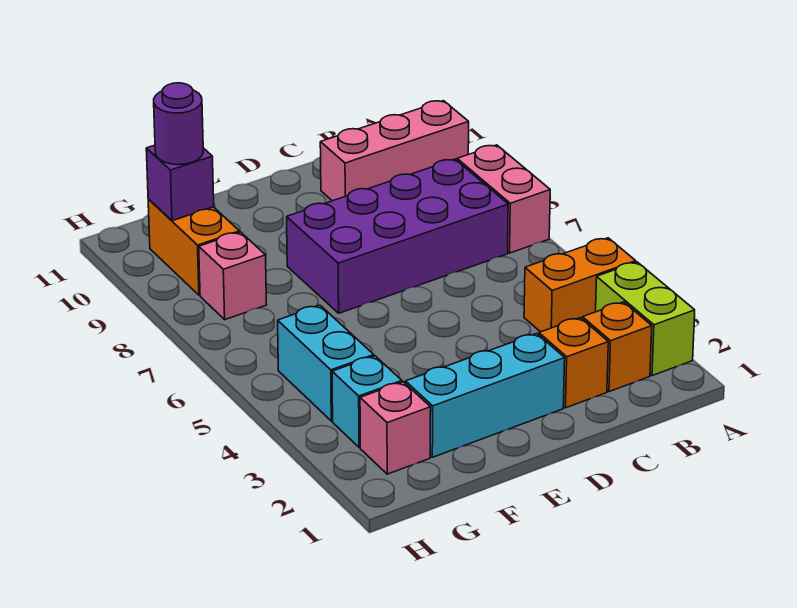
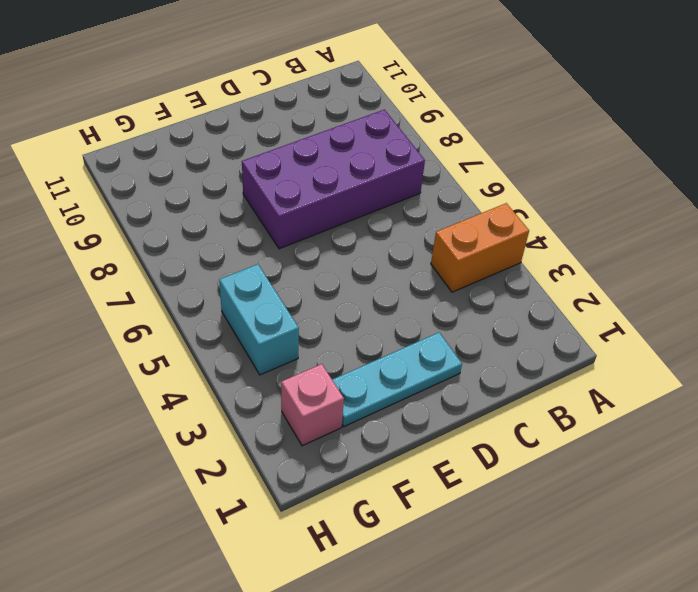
cyan 1x3 plate [332,333,462,426] -> cyan 1x3 brick [405,333,565,457]
none -> lime 1x2 brick [596,262,695,376]
none -> pink 1x2 brick [457,145,550,253]
none -> pink 1x3 brick [320,101,469,201]

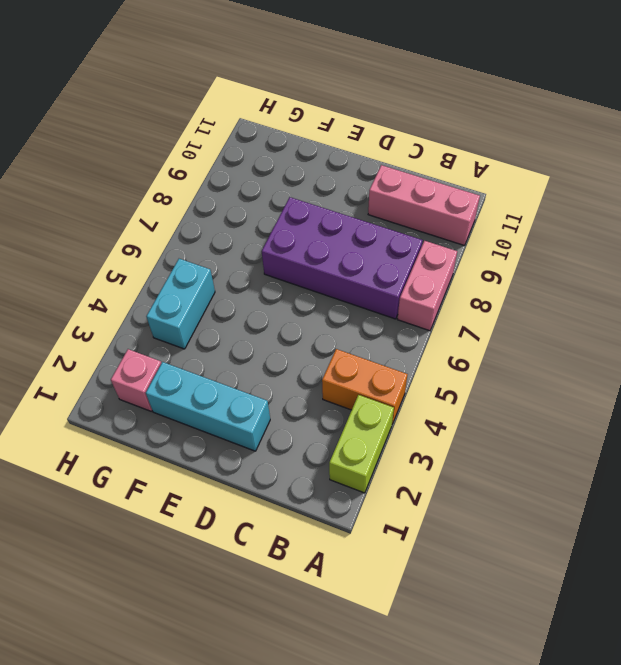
none -> orange 1x1 brick [582,302,652,392]
none -> orange 1x1 brick [539,318,608,408]
none -> cyan 1x1 brick [332,356,402,447]

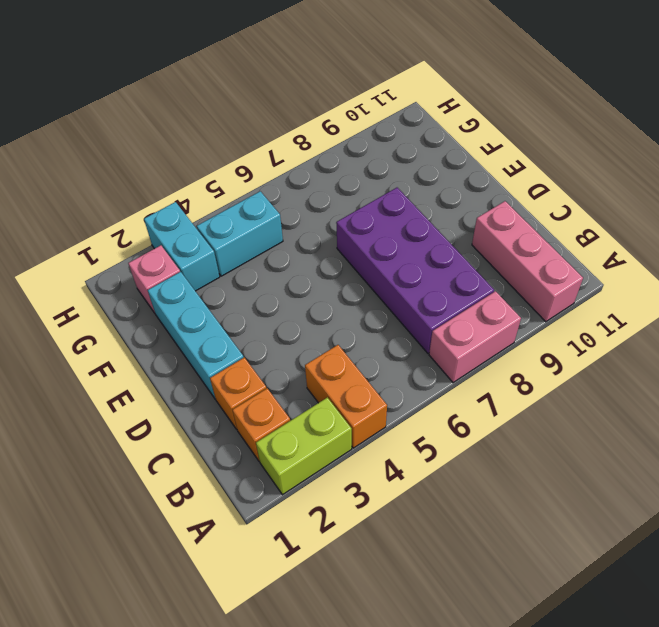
cyan 1x2 brick [144,202,220,291] -> cyan 1x1 brick [332,356,402,447]
none -> pink 1x1 brick [199,232,266,320]
none -> orange 1x2 brick [148,199,240,295]
none -> purple 1x1 brick [146,145,214,221]

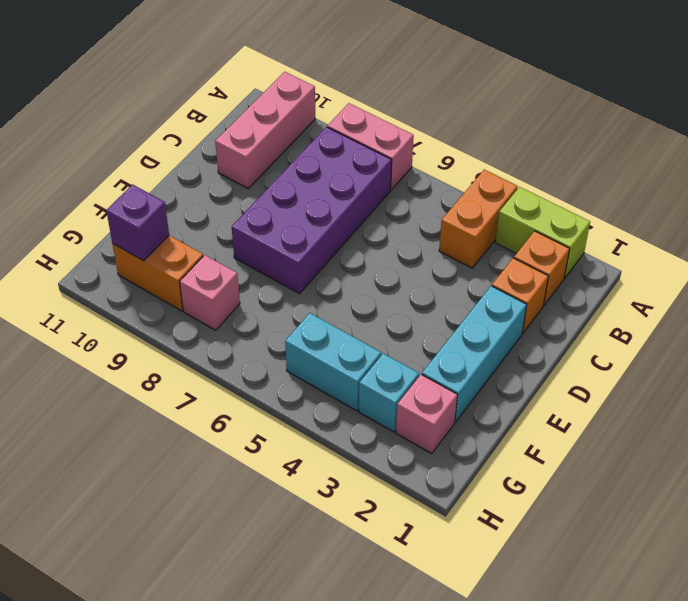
none -> purple 1x1 round brick [154,83,203,165]

